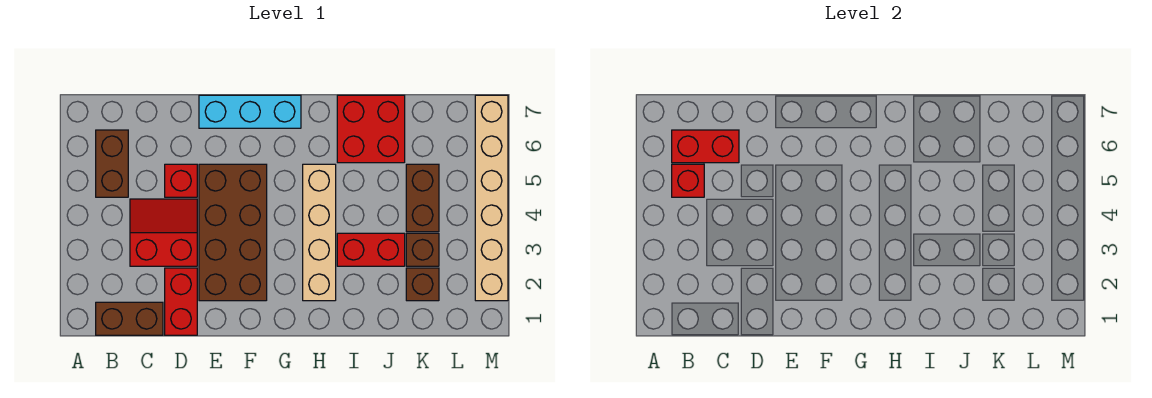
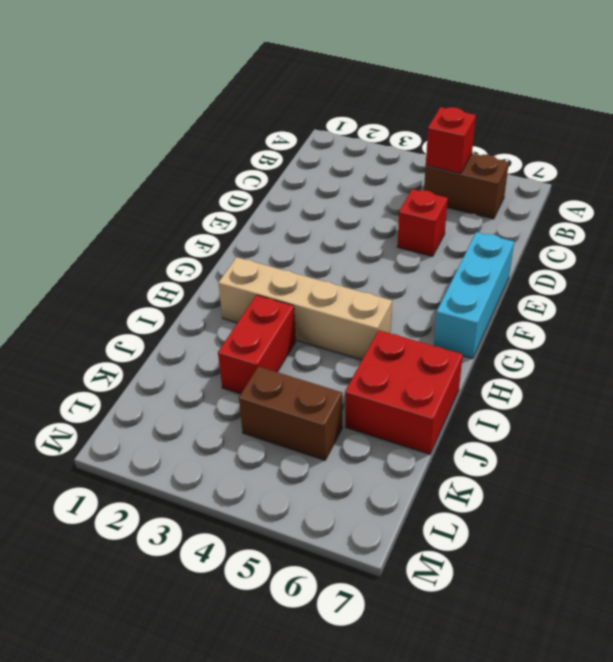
none -> brown 1x2 brick [96,302,163,335]
none -> red 2x2 slope [130,199,197,266]
none -> red 1x2 brick [165,268,197,335]

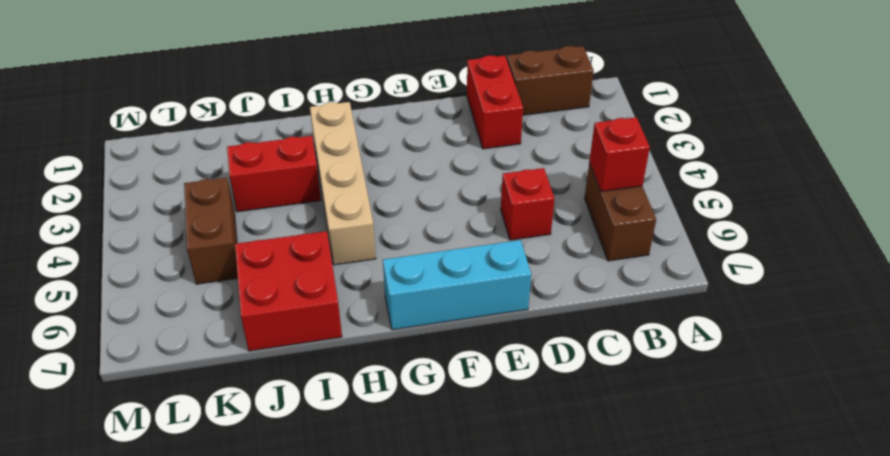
none -> red 2x2 slope [130,199,197,266]
none -> brown 2x4 brick [199,164,267,301]
none -> brown 1x1 brick [406,268,439,301]

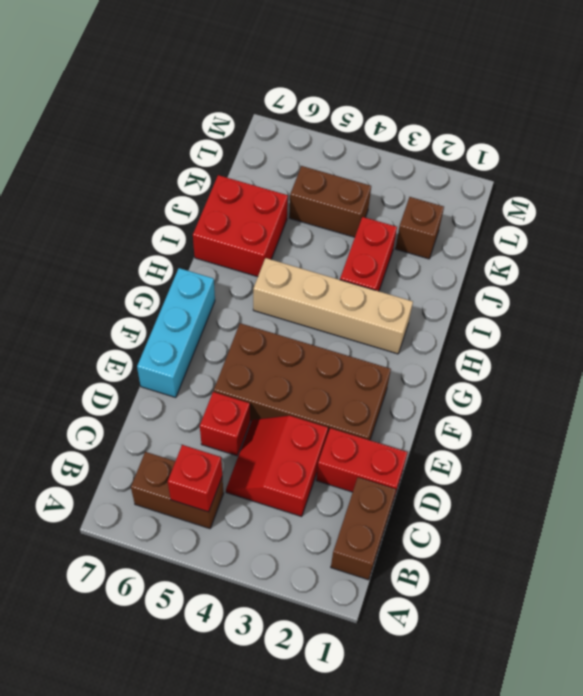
none -> brown 1x1 brick [406,233,439,266]
none -> tan 1x6 brick [475,95,508,301]
none -> red 1x2 brick [672,130,739,163]

